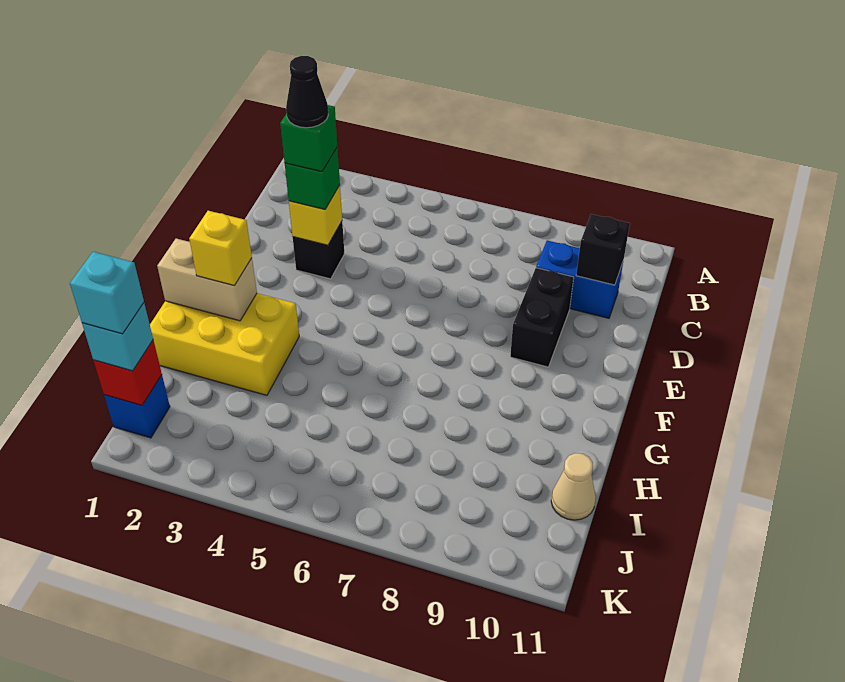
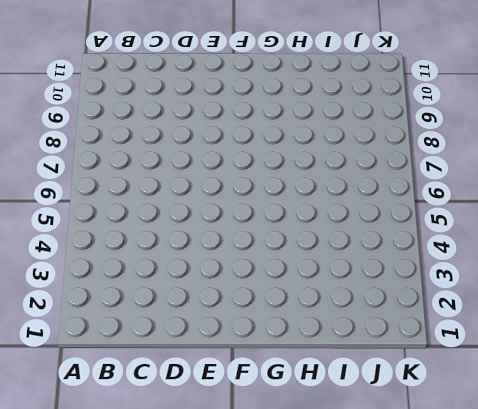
none -> blue 1x2 brick [536,240,623,318]
none -> black 1x1 brick [293,222,344,279]
none -> black 1x2 brick [510,268,574,367]

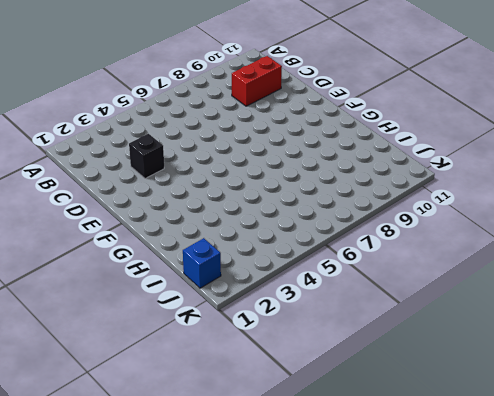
red 1x2 brick [232,56,282,106] -> blue 1x2 brick [536,240,623,318]
none -> black 1x2 brick [510,268,574,367]
none -> yellow 2x3 brick [150,293,299,395]
none -> tan 1x1 cone [551,453,596,520]

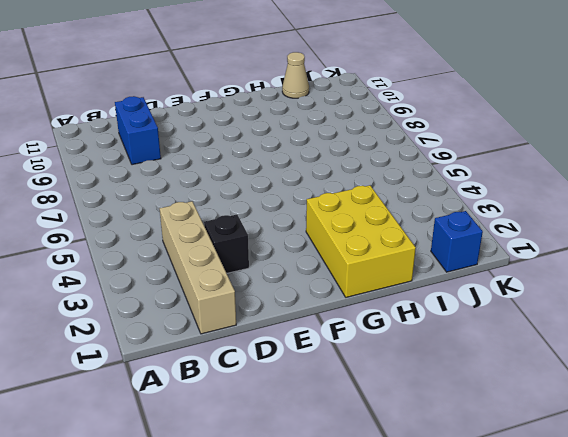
tan 1x4 brick [160,201,236,334] -> none
none -> black 1x2 brick [510,268,574,367]
none -> black 1x1 brick [576,214,630,285]
none -> yellow 1x1 brick [289,185,342,245]

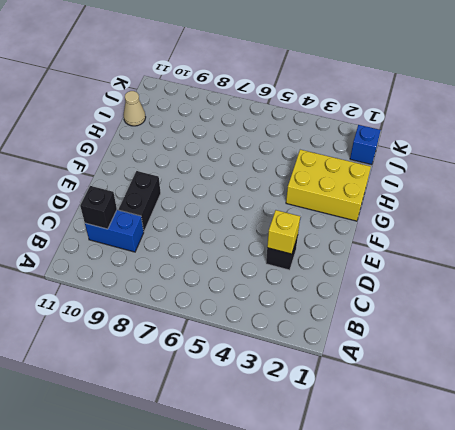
none -> tan 1x2 brick [157,239,257,321]
none -> red 1x1 brick [93,340,162,405]
none -> green 1x1 brick [285,148,340,210]

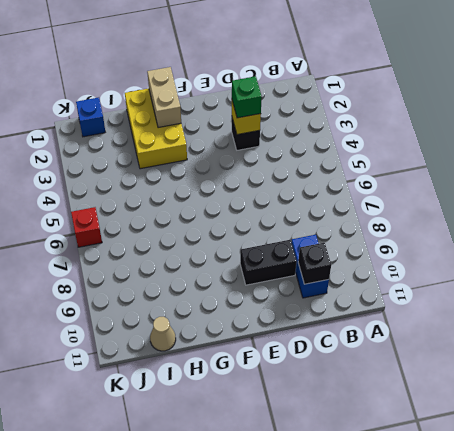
red 1x1 brick [71,207,102,247] -> red 1x1 brick moved to [93,340,162,405]
none -> yellow 1x1 brick [189,211,252,286]
none -> cyan 1x1 brick [82,303,153,371]
none -> green 1x1 brick [280,105,337,172]

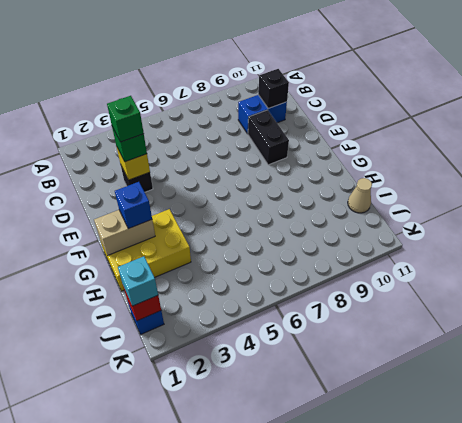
blue 1x1 brick [115,182,152,229] -> yellow 1x1 brick [189,211,252,286]
none -> cyan 1x1 brick [70,252,144,334]
none -> black 1x1 cone [286,56,328,128]

